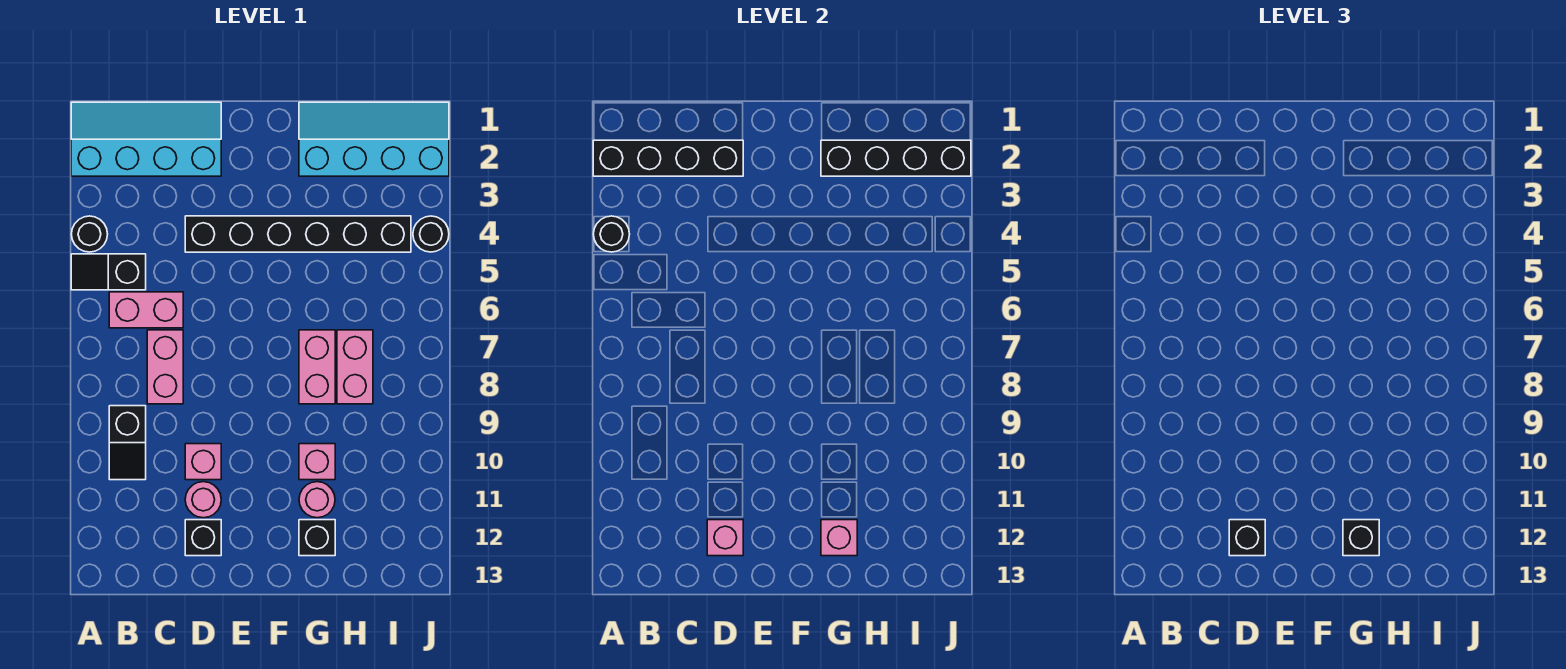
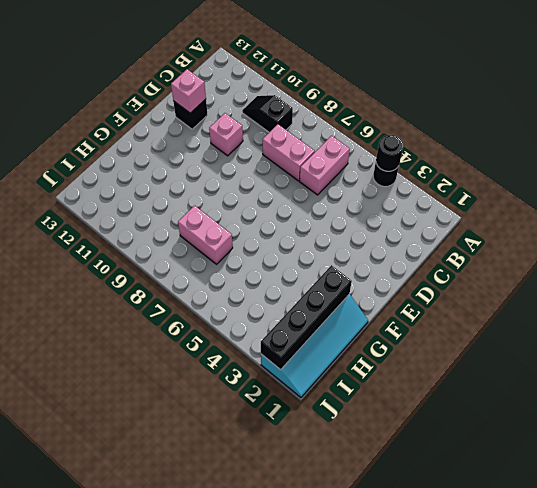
none -> cyan 2x4 slope [71,102,221,176]
none -> black 1x2 slope [71,254,146,290]
none -> black 1x6 brick [185,216,411,252]

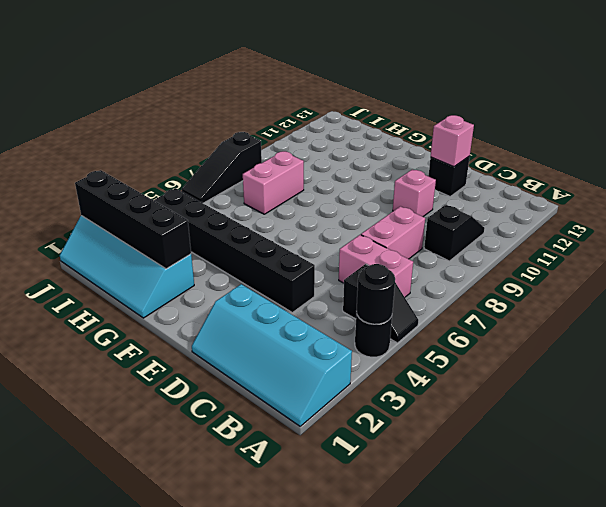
black 1x3 slope [182,132,262,203] -> none
none -> pink 1x1 round brick [185,482,221,518]
none -> pink 1x2 brick [299,330,335,404]
none -> pink 1x1 brick [299,444,335,480]

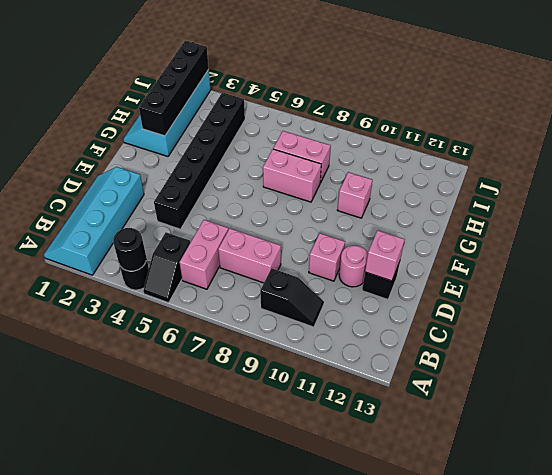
none -> pink 1x1 round brick [299,482,335,518]
none -> black 1x1 brick [299,520,335,556]
none -> black 1x1 round brick [413,216,449,252]

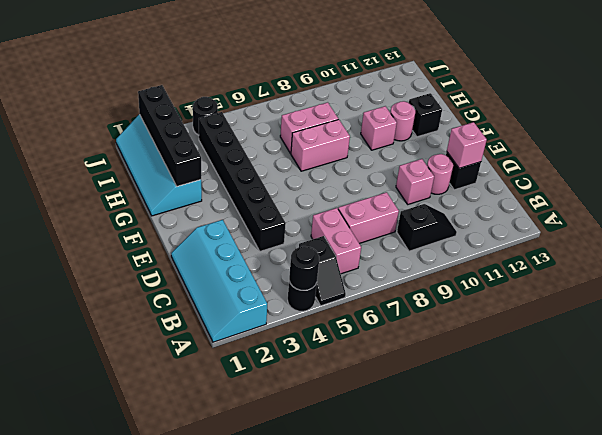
none -> black 1x4 brick [593,140,743,176]
none -> pink 1x1 brick [821,520,857,556]
none -> black 1x1 brick [1229,520,1265,556]

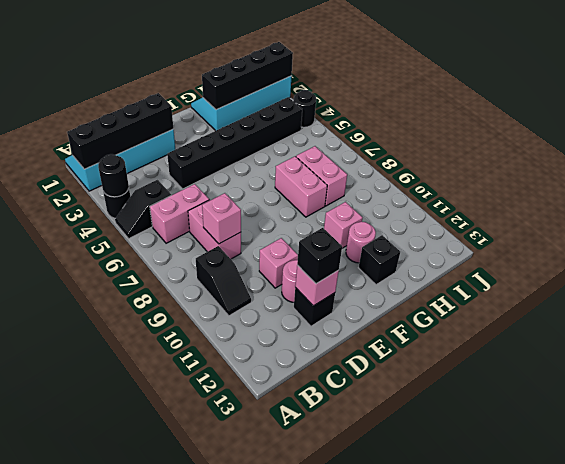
pink 1x1 brick [202,193,241,244] -> pink 1x1 brick moved to [821,520,857,556]
none -> black 1x1 brick [1343,520,1379,556]

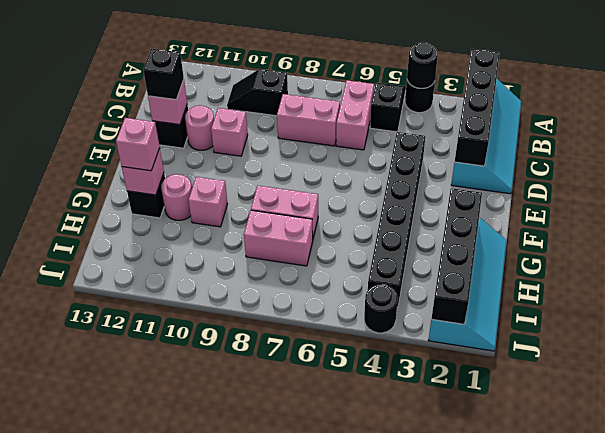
pink 1x1 brick [116,118,160,171] -> black 1x1 brick [1343,520,1379,556]

